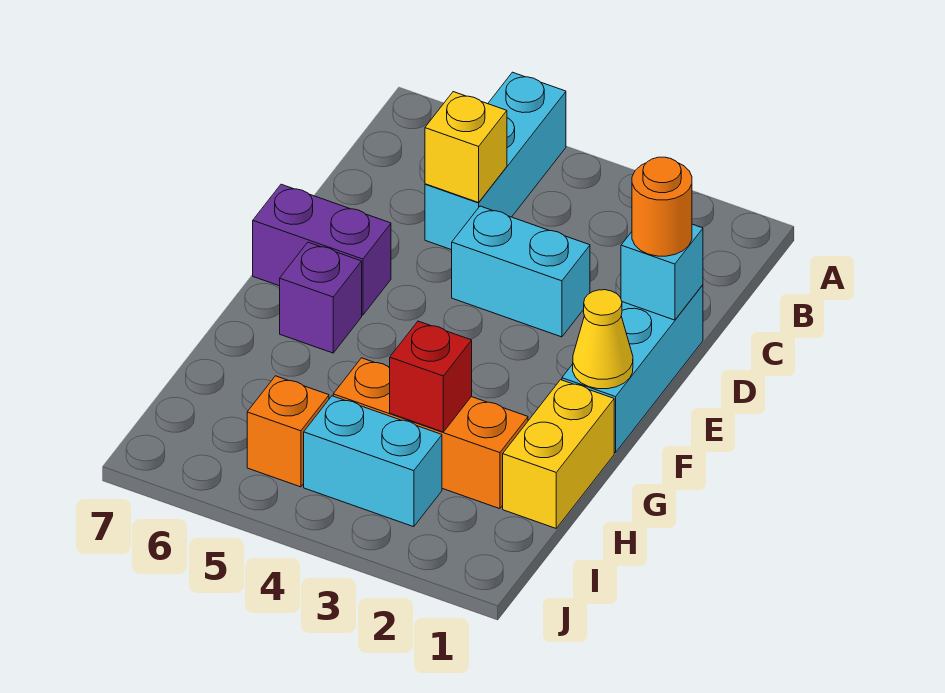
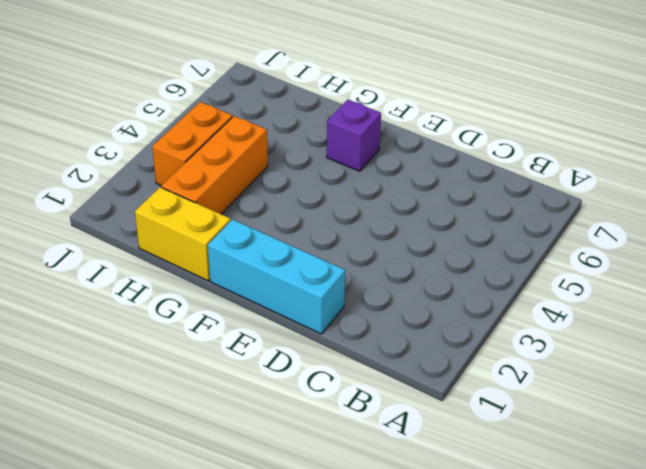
orange 1x2 brick [152,102,232,185] -> cyan 1x2 brick [304,396,442,527]
none -> cyan 1x3 brick [425,72,566,250]
none -> cyan 1x2 brick [452,206,590,337]
none -> purple 1x2 brick [253,184,391,315]

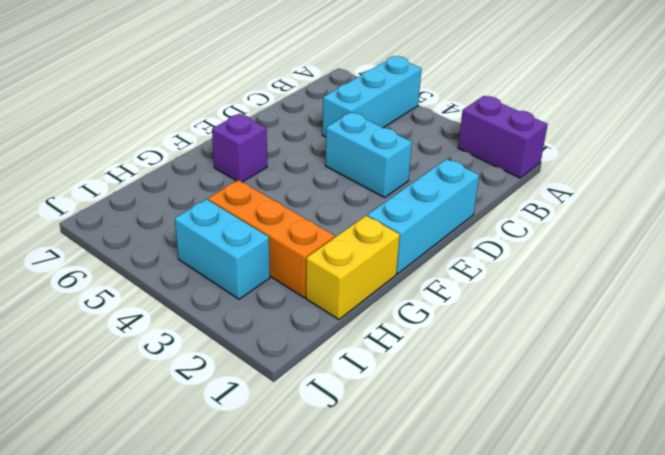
purple 1x2 brick [458,96,548,178] -> purple 1x2 brick moved to [253,184,391,315]
none -> orange 1x1 brick [247,376,329,487]
none -> yellow 1x1 brick [425,92,507,202]
none -> cyan 1x1 brick [621,224,703,320]

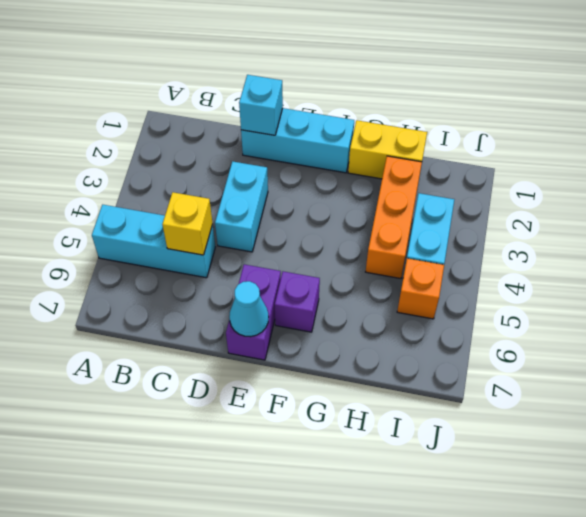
cyan 1x1 cone [229,281,269,337] -> none
none -> yellow 1x1 cone [573,290,633,389]
none -> red 1x1 brick [390,321,472,432]
none -> orange 1x1 round brick [632,157,692,256]

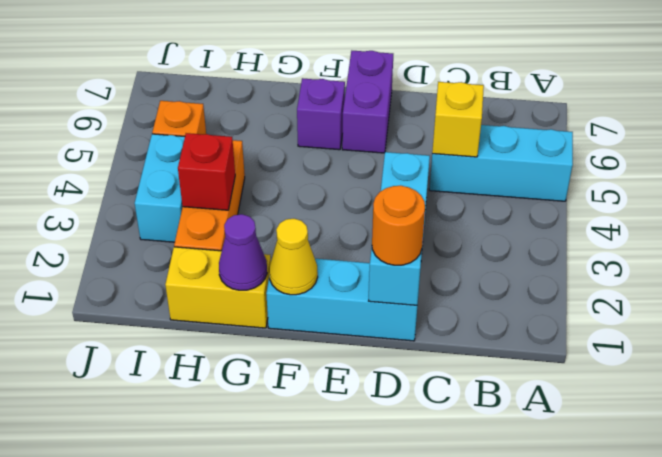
purple 1x1 cone [219,214,267,290] -> none

